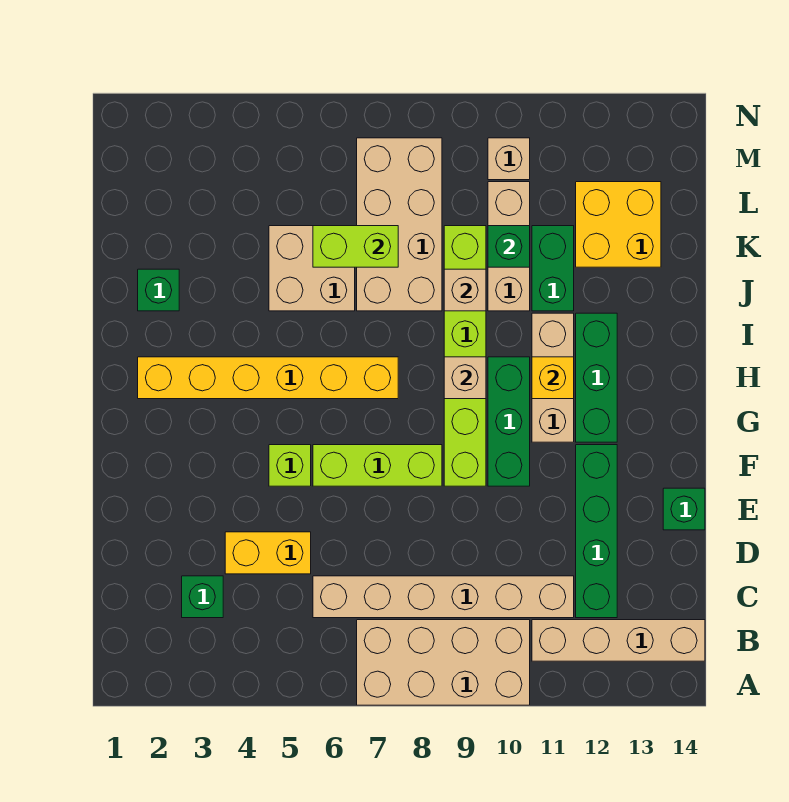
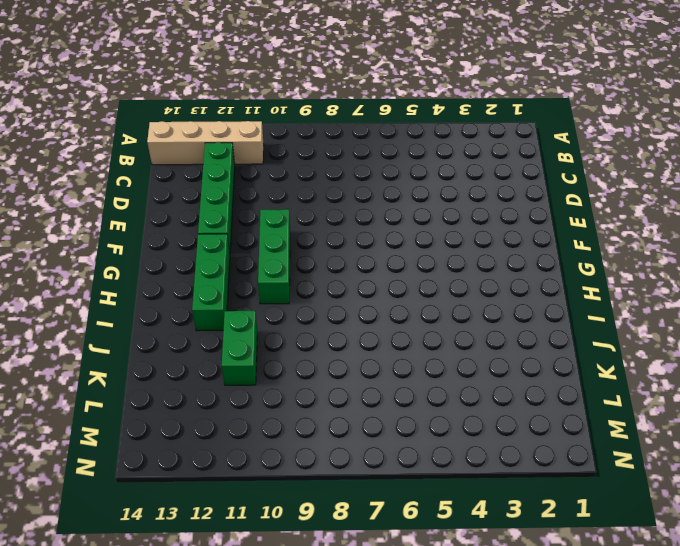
none -> tan 2x4 brick [357,620,530,705]
none -> green 1x1 brick [182,576,223,618]
none -> tan 1x6 brick [313,576,574,618]

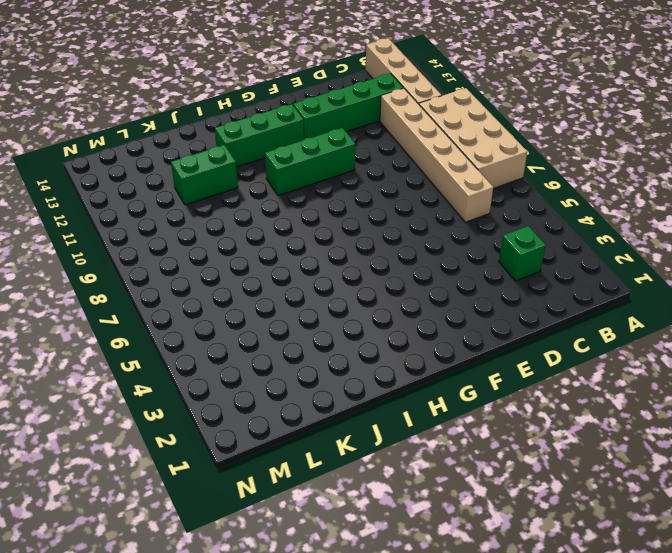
none -> yellow 1x2 brick [225,532,311,574]
none -> green 1x1 brick [663,488,705,530]
none -> lime 1x1 brick [269,445,311,486]

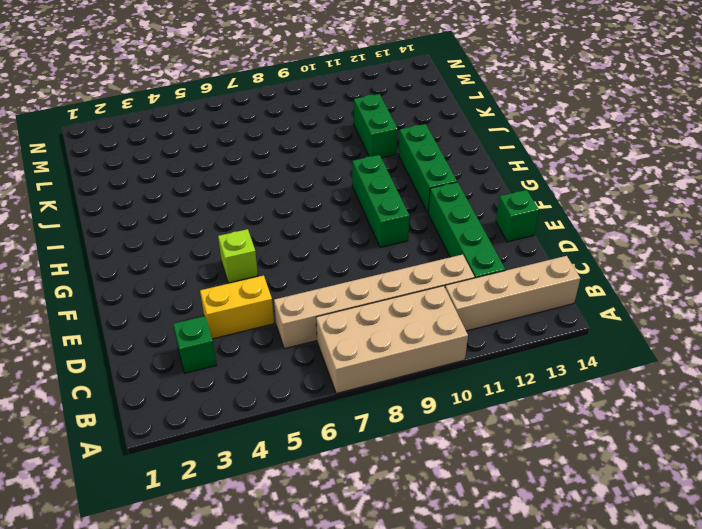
none -> lime 1x3 brick [313,445,442,486]
none -> lime 1x6 brick [444,226,486,486]
none -> tan 1x3 brick [532,313,574,442]

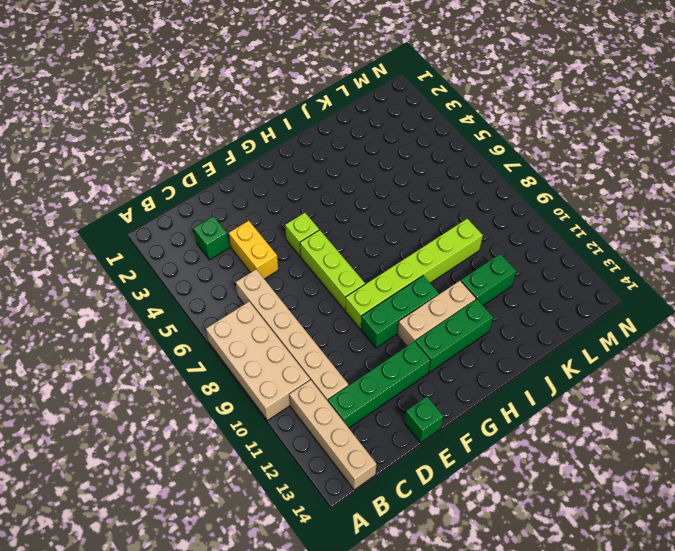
none -> yellow 1x6 brick [138,357,398,399]
none -> green 1x1 brick [138,269,179,311]
none -> tan 2x2 brick [269,226,355,311]

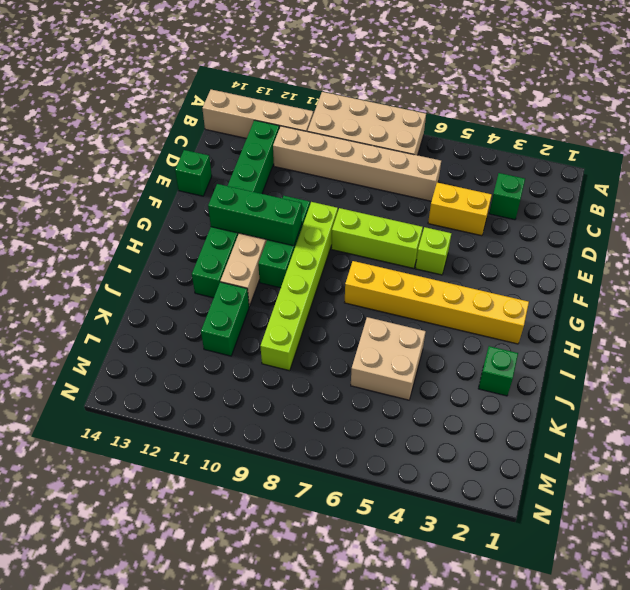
green 1x3 brick [208,184,302,246] -> none
none -> tan 2x4 brick [357,138,442,311]
none -> tan 1x3 brick [488,182,530,311]
none -> yellow 2x2 brick [576,182,661,267]

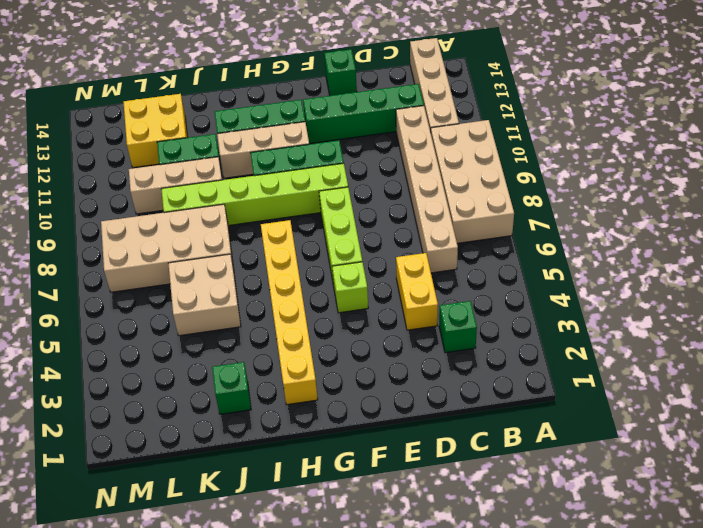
none -> tan 1x1 brick [488,138,530,180]
none -> tan 1x1 brick [444,357,486,399]
none -> yellow 1x1 brick [532,357,574,399]

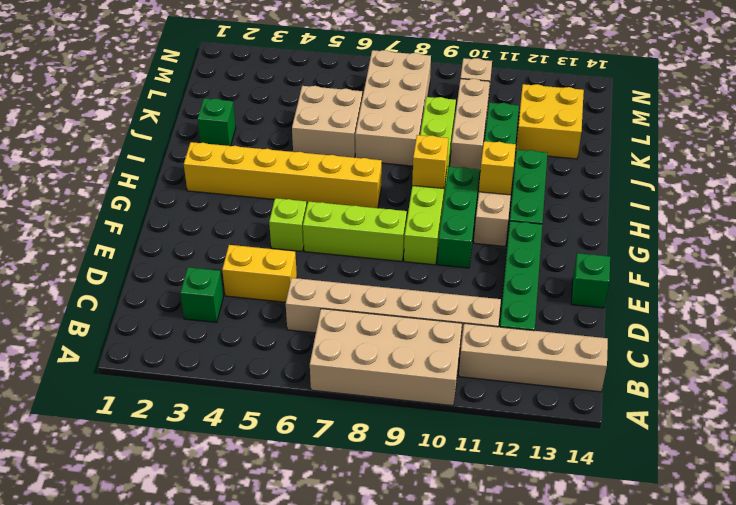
yellow 1x1 brick [412,135,449,188] -> tan 1x1 brick [444,357,486,399]
none -> tan 1x1 brick [444,269,486,311]
none -> lime 1x2 brick [313,226,398,267]
none -> green 1x1 brick [488,226,530,267]

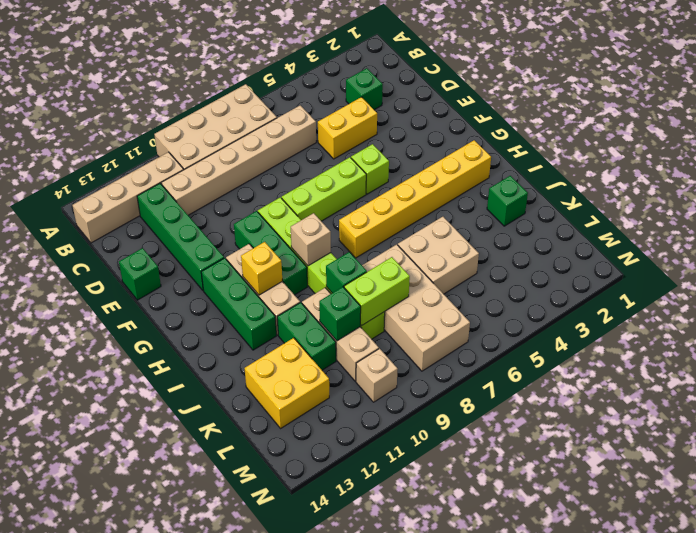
green 1x1 brick [326,252,367,293] -> tan 1x1 brick [444,269,486,311]
lime 1x2 brick [344,257,410,326] -> lime 1x2 brick moved to [313,226,398,267]

